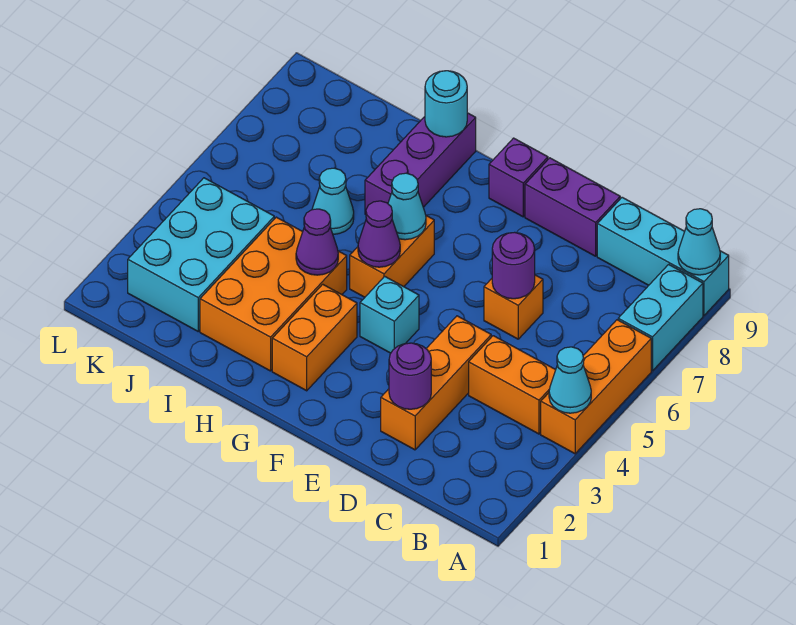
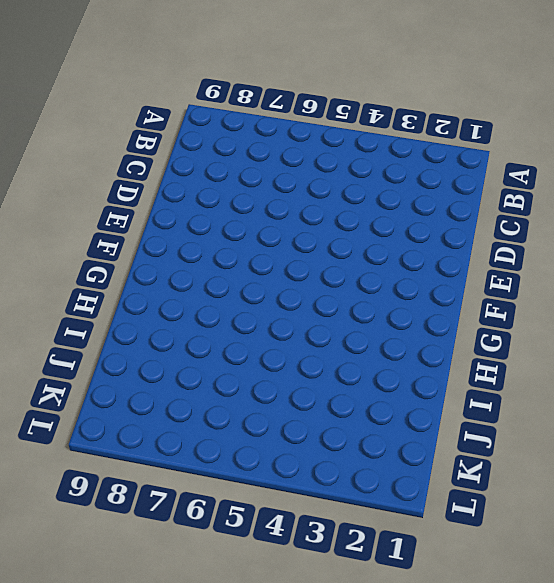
none -> orange 1x3 brick [541,320,651,454]
none -> cyan 1x2 brick [618,264,703,371]
none -> cyan 1x3 brick [597,197,729,315]

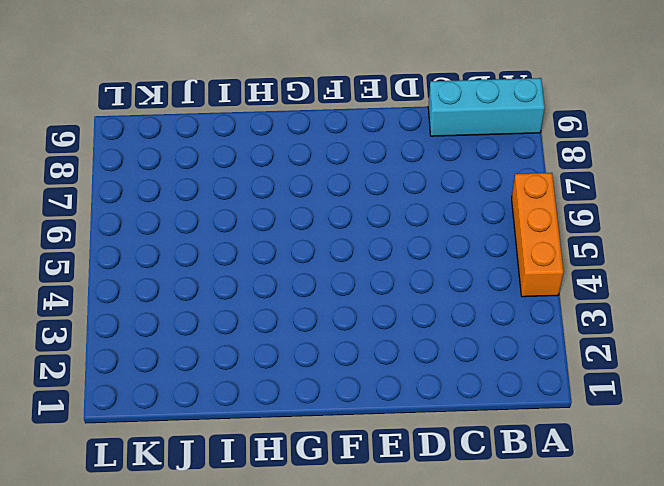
none -> cyan 1x2 brick [618,264,703,371]
none -> orange 1x2 brick [469,336,555,434]
none -> orange 1x3 brick [381,316,491,450]

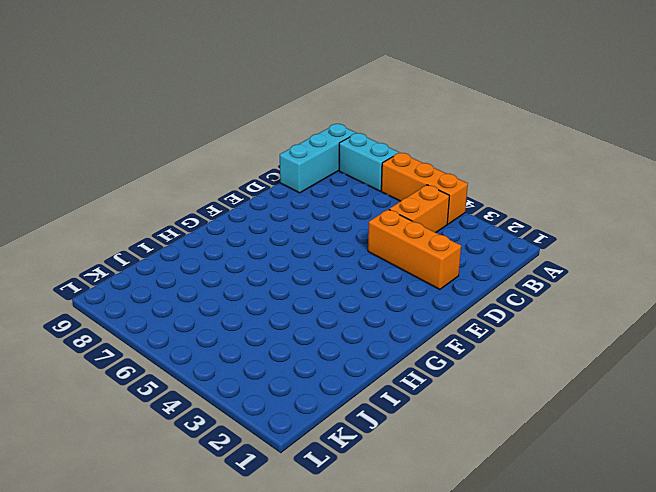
none -> orange 1x1 brick [484,275,543,339]
none -> purple 1x2 brick [525,158,620,256]
none -> cyan 1x1 brick [360,276,419,353]

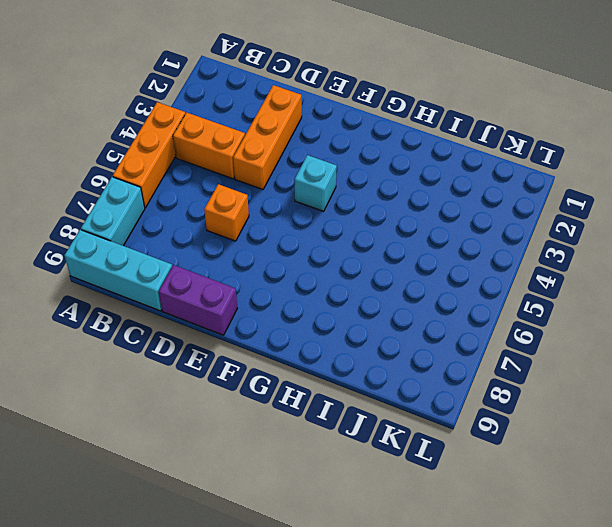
none -> purple 1x1 brick [489,138,548,217]
none -> orange 1x2 brick [272,284,357,391]
none -> orange 1x2 brick [350,216,434,297]

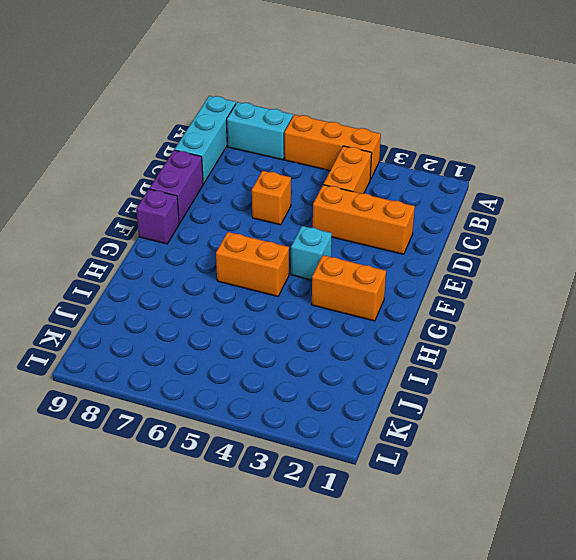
none -> orange 2x3 brick [200,217,347,371]
none -> purple 1x3 brick [365,113,476,214]
none -> cyan 1x1 cone [312,168,354,234]

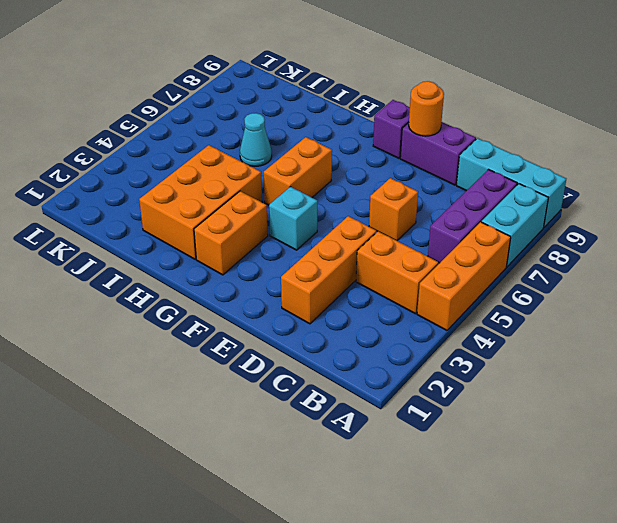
purple 1x3 brick [428,170,517,263] -> purple 1x3 brick moved to [365,113,476,214]
orange 1x1 round brick [409,81,444,136] -> none
none -> cyan 2x3 brick [128,178,274,331]
none -> cyan 1x1 cone [549,347,591,413]
none -> cyan 1x1 cone [678,209,720,275]

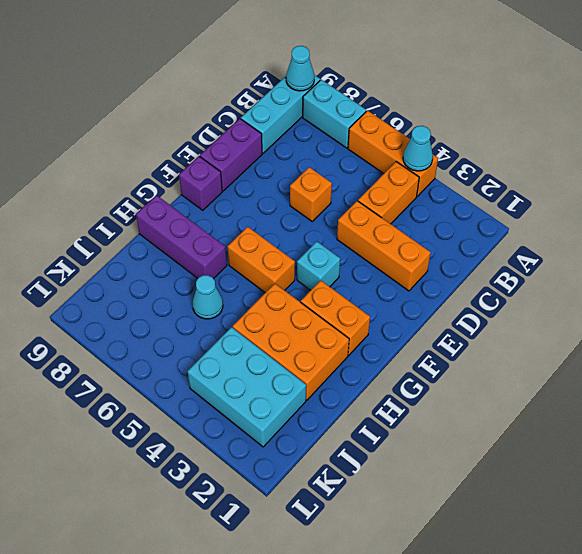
none -> purple 1x1 round brick [389,343,431,409]
none -> purple 1x1 round brick [492,232,535,299]
none -> purple 1x1 cone [358,201,400,267]

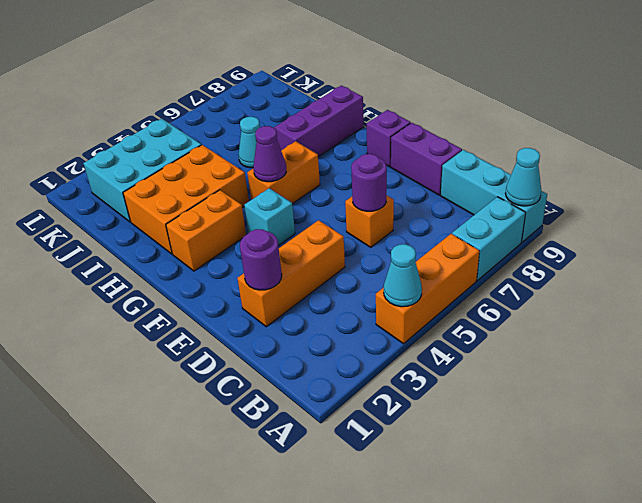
none -> orange 1x2 brick [469,336,555,434]
none -> cyan 1x1 cone [388,173,426,240]
none -> purple 1x1 cone [296,209,338,275]

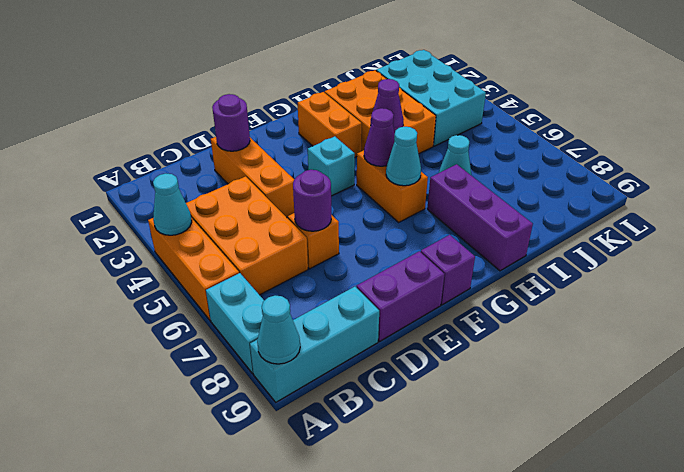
orange 2x3 brick [186,176,308,295] -> orange 1x2 brick [469,336,555,434]
none -> cyan 1x1 round brick [425,71,467,137]

